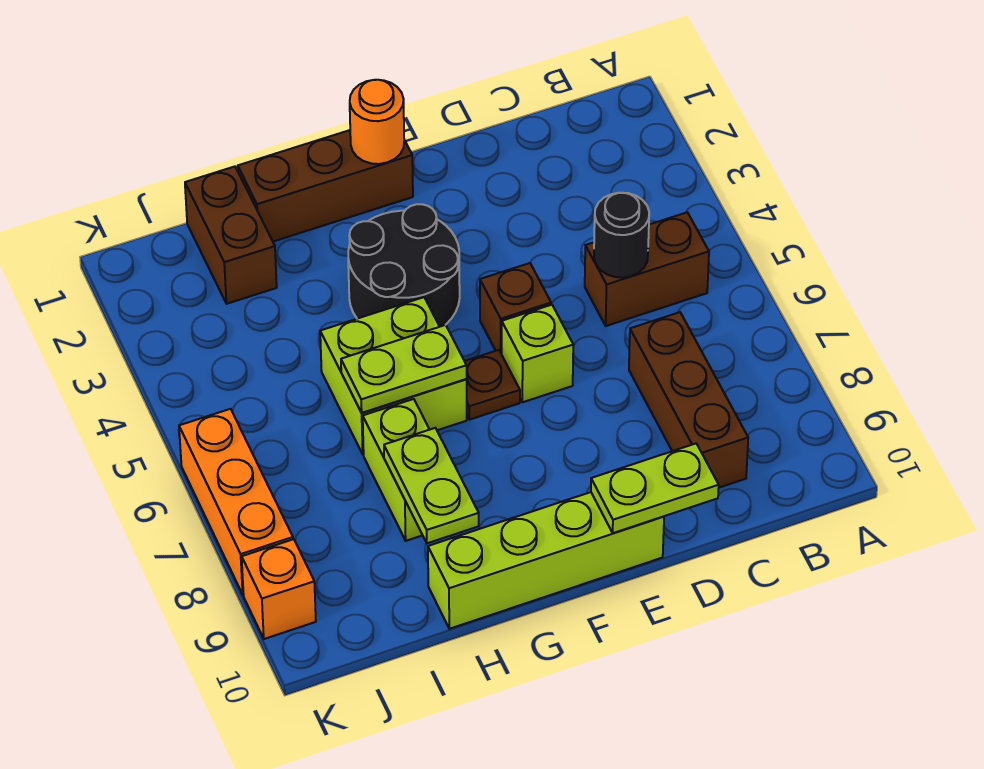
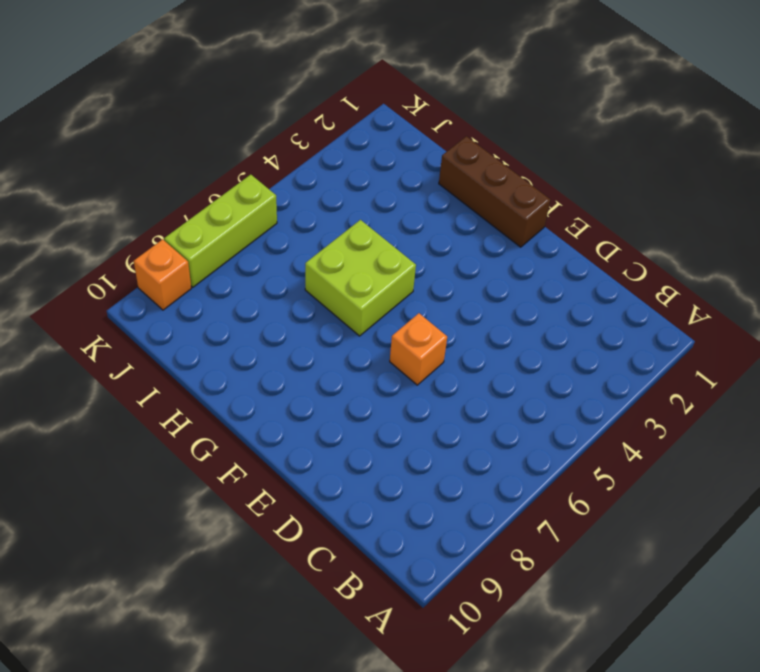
orange 1x1 brick [390,313,447,385] -> lime 1x1 brick [502,305,573,402]
lime 1x3 brick [164,175,277,287] -> orange 1x3 brick [179,409,293,595]
none -> brown 1x2 brick [585,212,709,326]
none -> brown 1x3 brick [629,312,748,488]
none -> brown 1x1 brick [480,263,551,354]

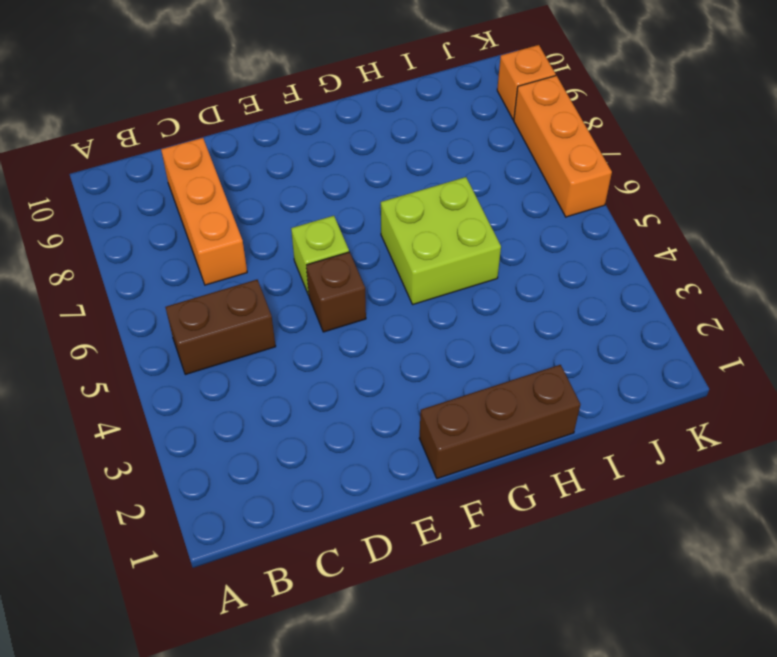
orange 1x3 brick [161,138,247,285] -> brown 1x3 brick [629,312,748,488]
none -> lime 1x4 brick [428,492,664,629]
none -> black 2x2 round brick [348,204,460,327]
none -> brown 1x1 plate [465,350,520,420]

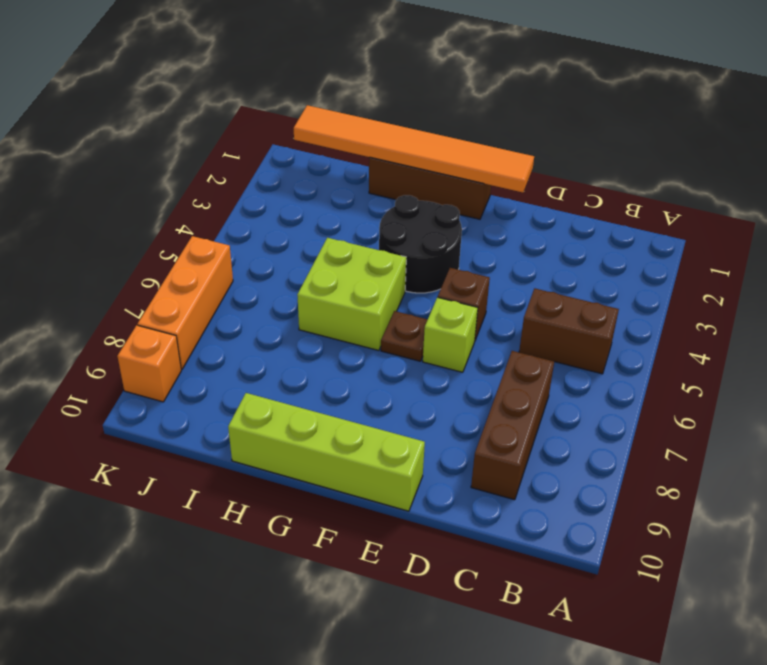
orange 1x6 tile [294,105,534,192] -> orange 1x1 round brick [350,80,404,164]
none -> lime 1x2 brick [363,399,429,541]
none -> brown 1x2 brick [185,167,277,304]
none -> black 1x1 round brick [594,193,649,278]

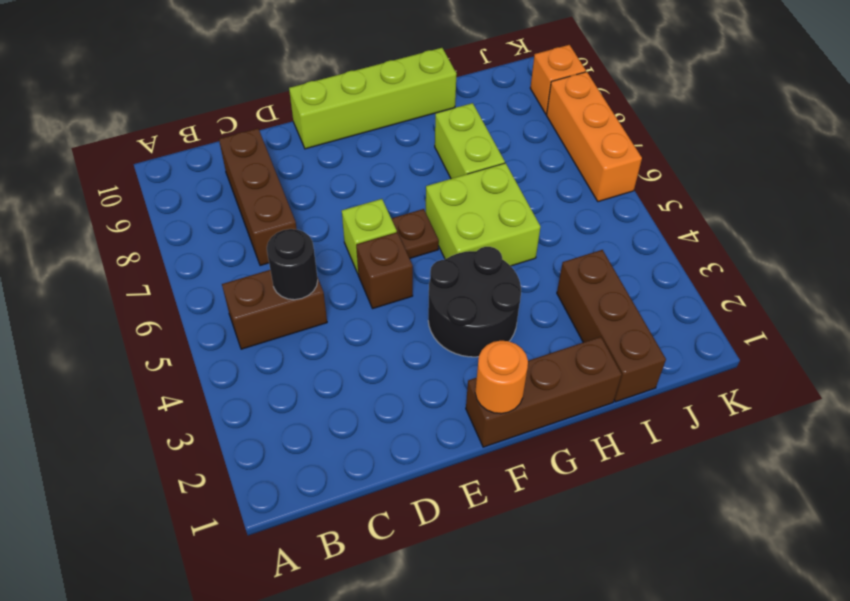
brown 1x3 brick [557,250,666,402] -> brown 1x2 brick [185,167,277,304]
none -> lime 1x2 plate [591,444,719,533]
none -> lime 1x2 plate [341,325,467,413]
none -> lime 1x2 plate [384,428,479,543]

